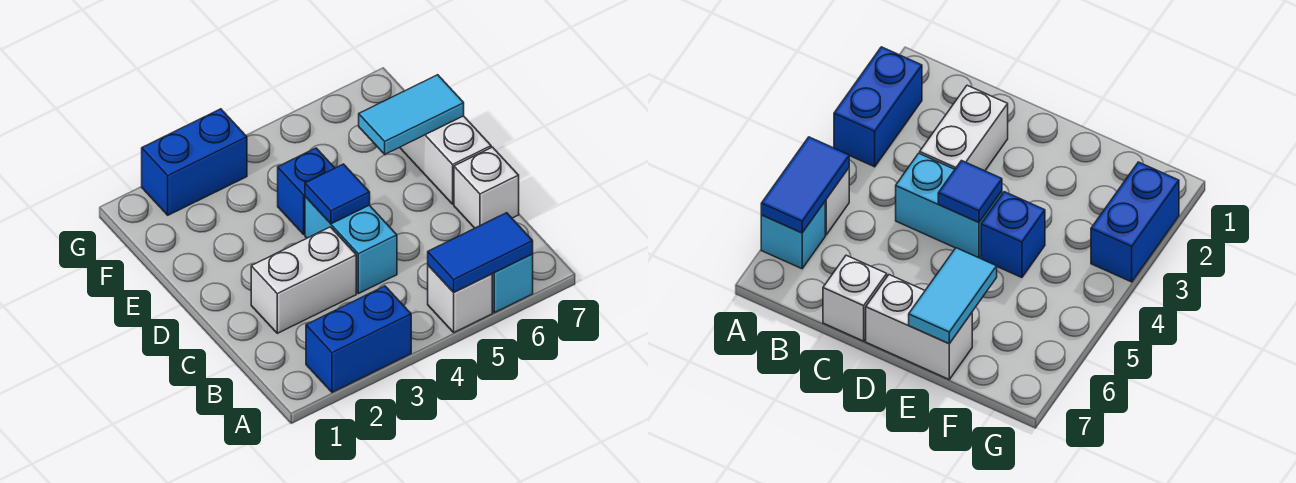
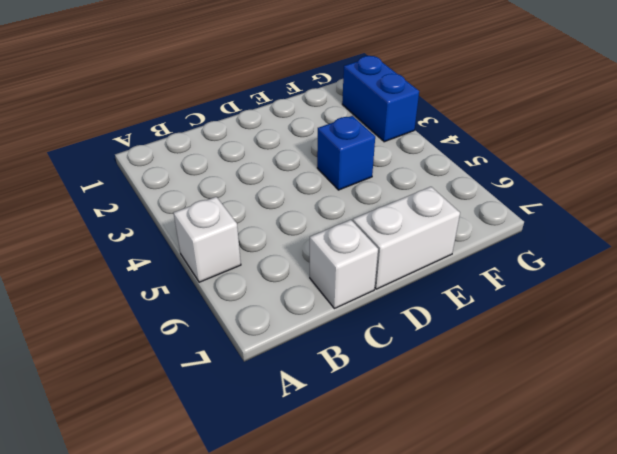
none -> blue 1x2 brick [306,286,411,392]
none -> cyan 1x1 brick [492,254,533,313]
none -> white 1x2 brick [251,227,356,333]

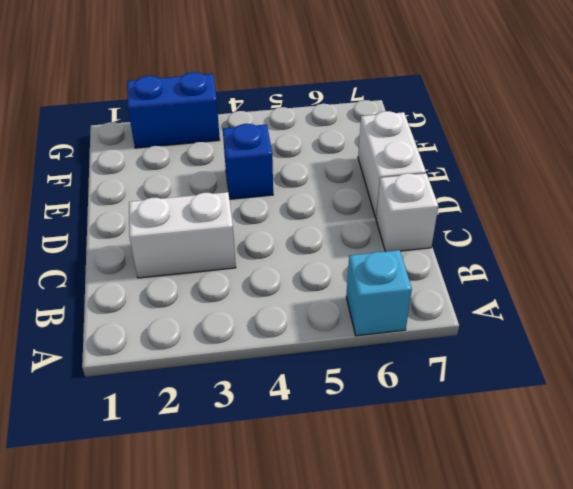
none -> blue 1x2 brick [306,286,411,392]
none -> white 1x1 brick [428,265,492,332]
none -> cyan 1x2 brick [305,197,397,294]

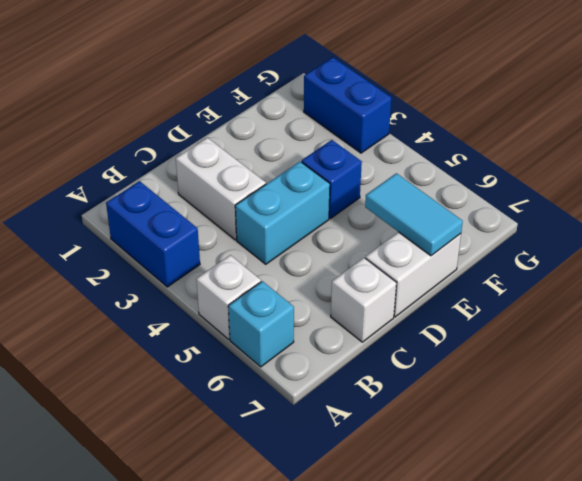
none -> blue 1x2 tile [428,213,533,292]
none -> blue 1x1 tile [305,164,370,224]

